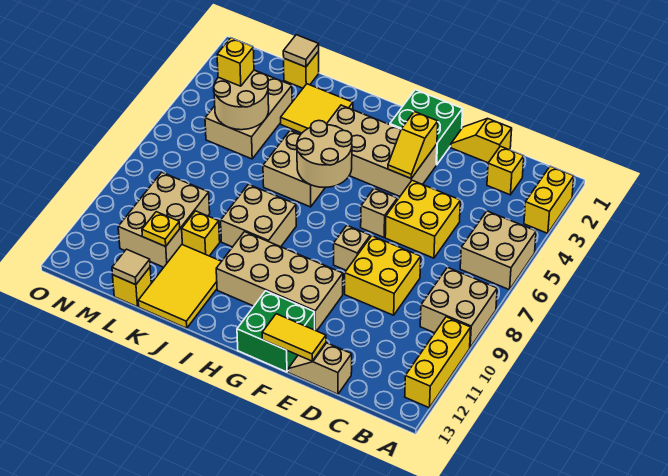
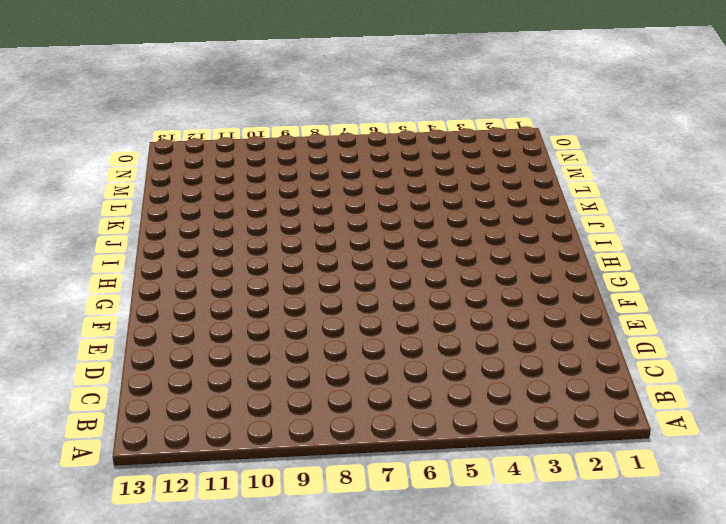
none -> yellow 1x2 brick [524,166,574,233]
none -> tan 2x2 brick [460,211,536,290]
none -> tan 2x2 brick [420,267,497,347]
none -> yellow 1x3 brick [405,317,471,408]

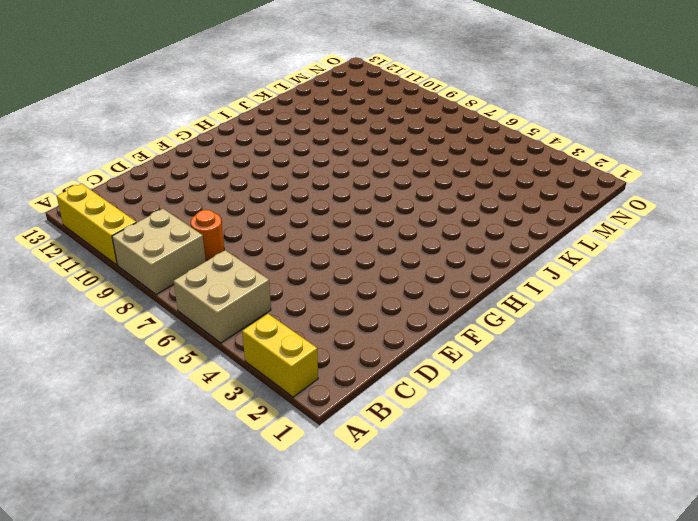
orange 1x1 round brick [191,210,224,260] -> none
none -> yellow 1x1 brick [487,146,524,195]
none -> yellow 1x2 slope [451,119,512,163]
none -> yellow 2x2 brick [385,180,460,258]
none -> yellow 2x2 brick [345,236,421,315]

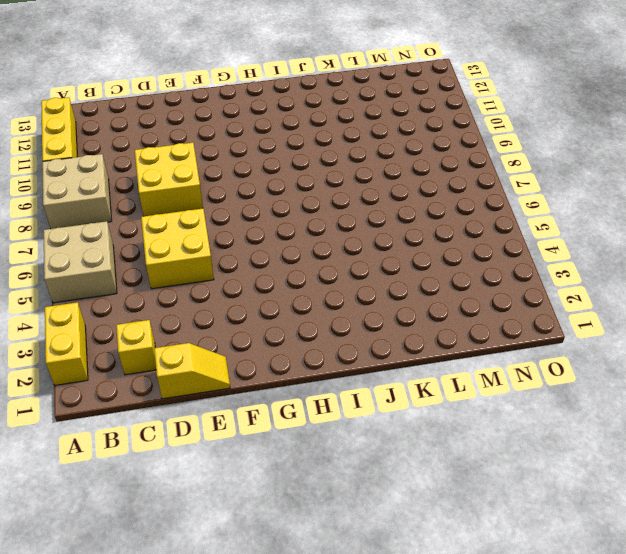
none -> tan 1x2 slope [288,343,352,394]
none -> green 2x2 brick [390,90,463,165]
none -> tan 2x4 brick [327,105,437,196]
none -> tan 1x1 brick [361,189,397,237]

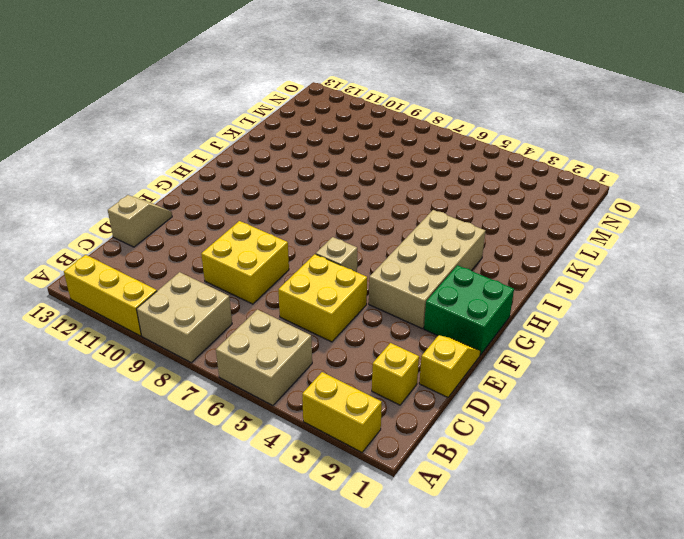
none -> tan 1x1 brick [334,226,370,270]
none -> tan 2x4 brick [216,232,343,331]
none -> green 2x2 brick [237,291,315,372]
none -> tan 2x2 brick [263,131,325,207]

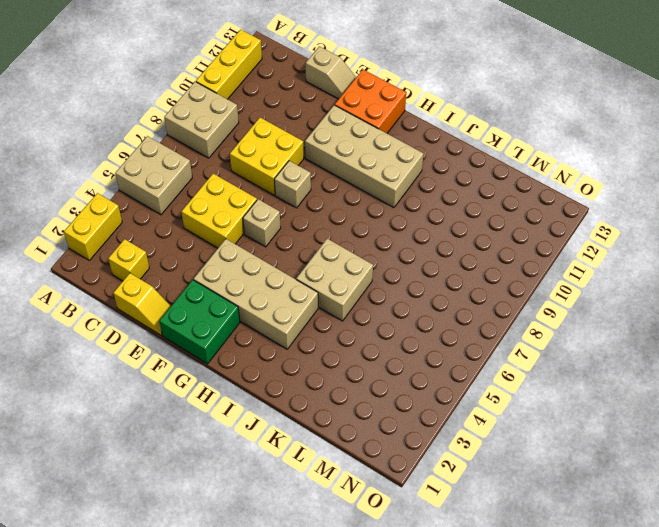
orange 2x2 brick [335,70,406,133] -> green 2x2 brick [237,291,315,372]
none -> tan 2x2 brick [221,184,296,247]
none -> yellow 2x2 tile [281,84,353,133]
none -> yellow 2x3 tile [138,245,221,328]
none -> yellow 1x1 brick [182,211,220,256]

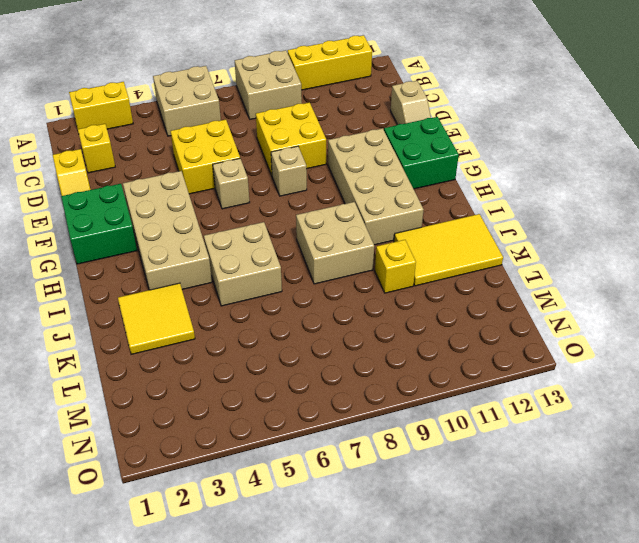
none -> yellow 1x1 brick [284,51,319,88]
none -> tan 2x3 brick [205,72,292,159]
none -> tan 2x3 brick [118,172,210,267]
none -> yellow 1x1 brick [113,268,151,307]

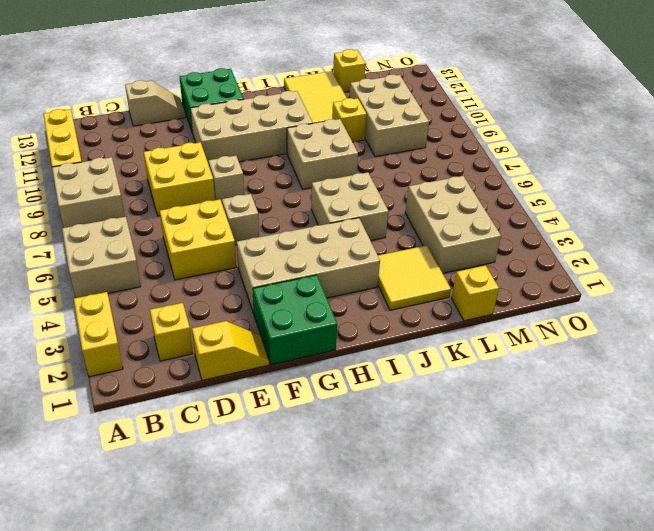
none -> yellow 1x2 tile [262,314,326,361]
none -> yellow 1x2 slope [388,112,438,178]
none -> tan 2x2 round brick [297,121,352,187]
none -> tan 1x1 tile [283,35,319,67]

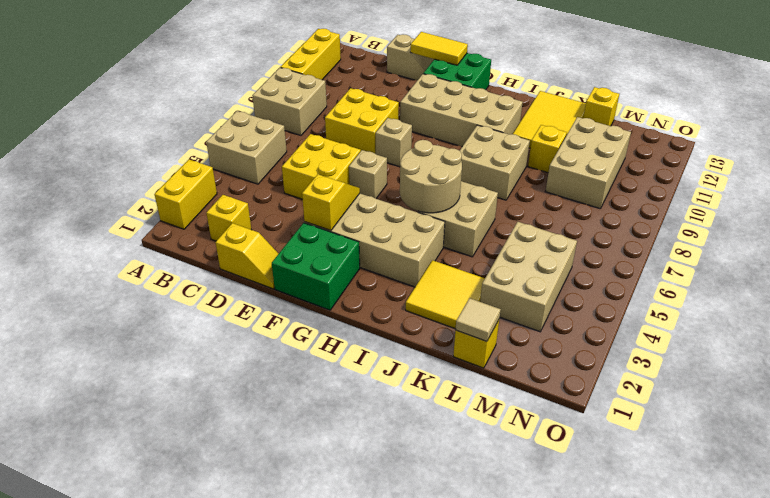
none -> tan 2x2 round brick [214,70,269,130]
none -> yellow 1x1 plate [142,212,180,246]
none -> tan 1x1 tile [112,249,150,285]
none -> yellow 1x1 brick [217,38,254,86]

